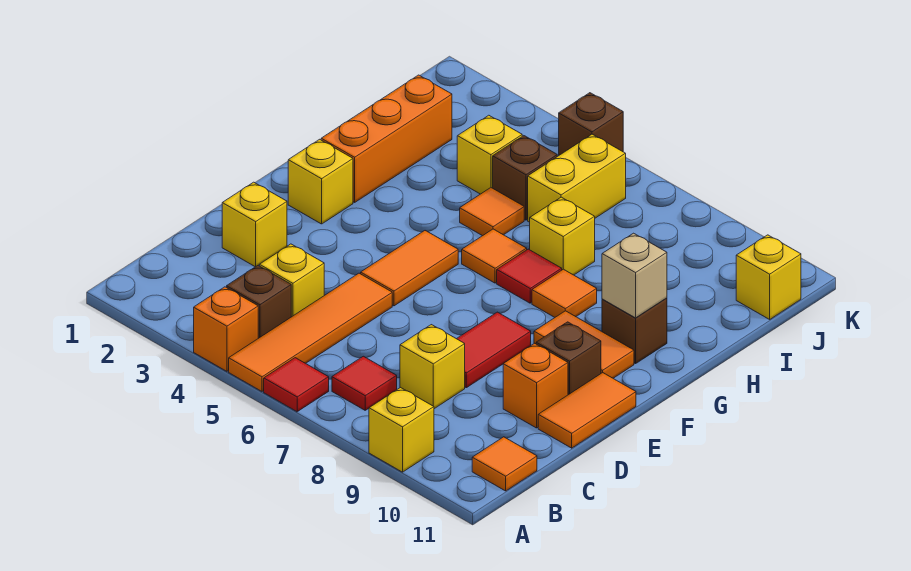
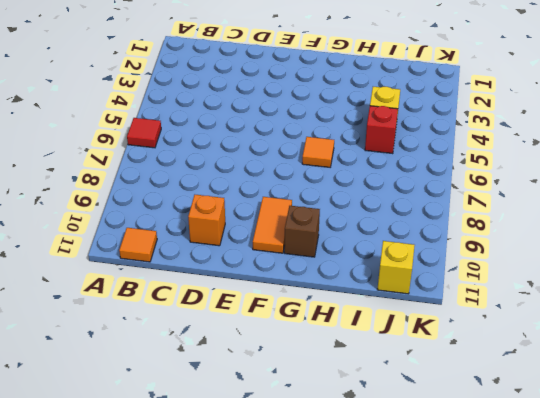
red 1x1 brick [365,106,398,154] -> brown 1x1 brick [493,136,557,220]
none -> orange 1x1 brick [194,287,258,371]
none -> orange 1x4 tile [229,273,392,391]
none -> yellow 1x1 brick [369,388,434,472]
none -> brown 1x1 brick [227,265,291,338]

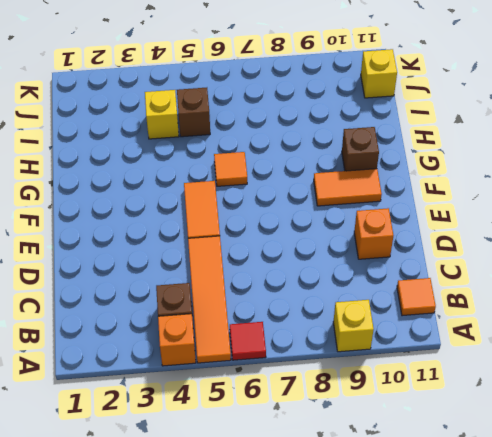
none -> red 1x1 tile [332,356,397,410]
none -> yellow 1x1 brick [260,244,324,317]
none -> yellow 1x1 brick [400,325,465,409]
none -> yellow 1x1 brick [222,182,287,267]

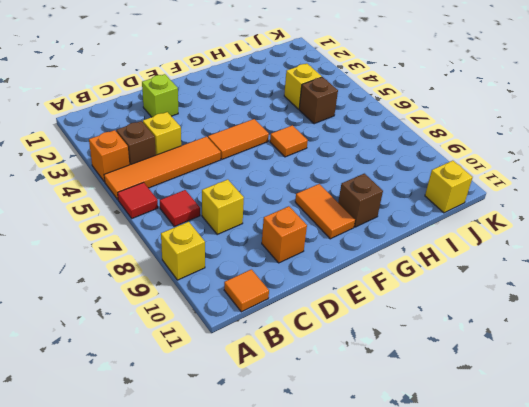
lime 1x1 brick [142,74,178,117] -> yellow 1x1 brick [222,182,287,267]
none -> red 1x2 tile [457,312,531,388]
none -> orange 1x2 tile [538,373,636,448]
none -> brown 1x1 brick [536,322,601,395]
none -> yellow 1x1 brick [288,139,353,224]

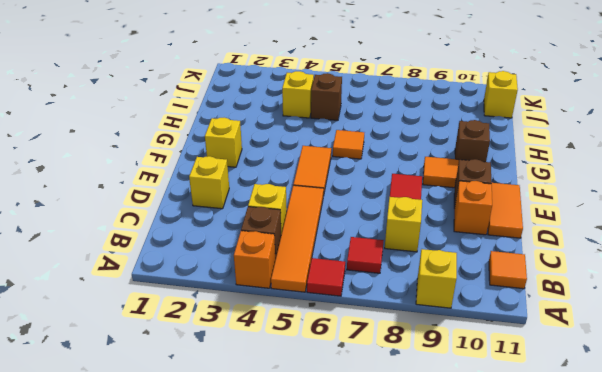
none -> orange 1x3 brick [321,75,452,202]
none -> red 1x1 tile [497,249,562,303]
none -> orange 1x1 tile [532,269,597,317]
none -> orange 1x1 tile [460,188,524,236]

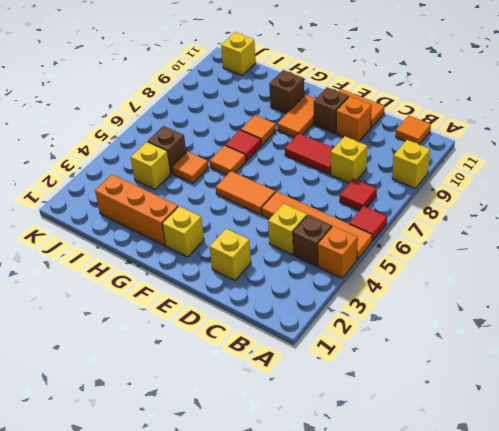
none -> yellow 1x1 brick [530,197,595,275]
none -> yellow 1x2 brick [528,134,626,222]
none -> brown 1x1 brick [559,93,623,155]
none -> tan 1x1 brick [602,233,667,318]

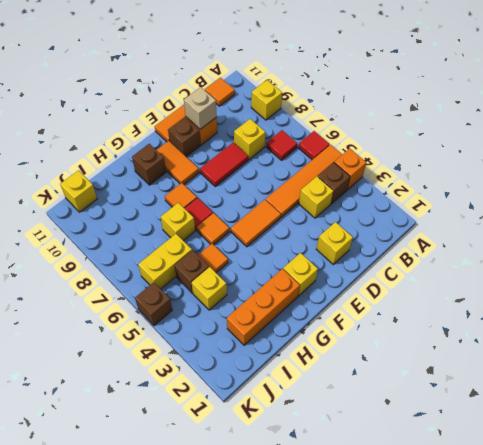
tan 1x1 brick [184,87,217,129] -> tan 1x1 brick moved to [602,233,667,318]

